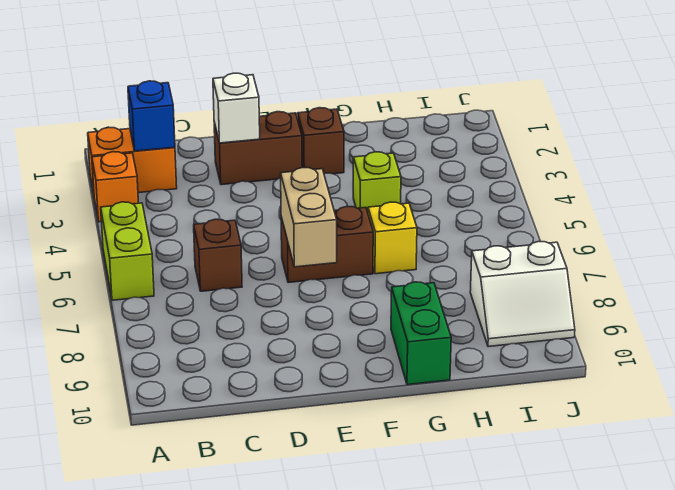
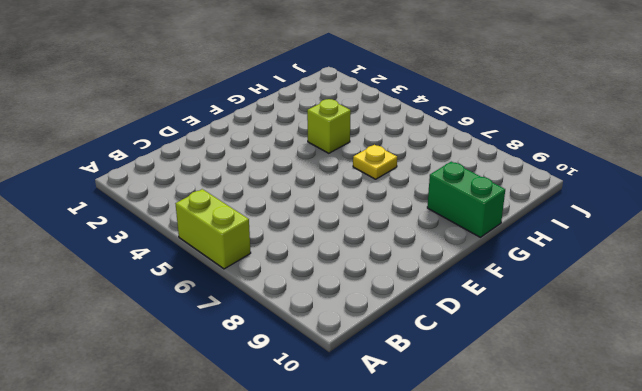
yellow 1x1 plate [353,145,397,179] -> yellow 1x1 brick [368,202,417,274]
none -> orange 1x2 brick [88,127,177,193]
none -> orange 1x1 brick [92,152,138,222]
none -> brown 1x1 brick [194,219,242,291]

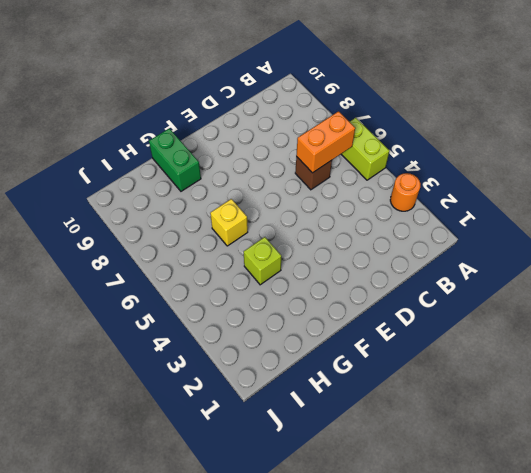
orange 1x1 round brick [390,173,420,211] -> orange 1x1 brick [92,152,138,222]
orange 1x2 brick [296,112,355,173] -> orange 1x2 brick moved to [88,127,177,193]
none -> brown 1x2 brick [214,112,302,185]
none -> brown 1x2 brick [281,206,373,283]
none -> brown 1x1 brick [298,108,344,174]

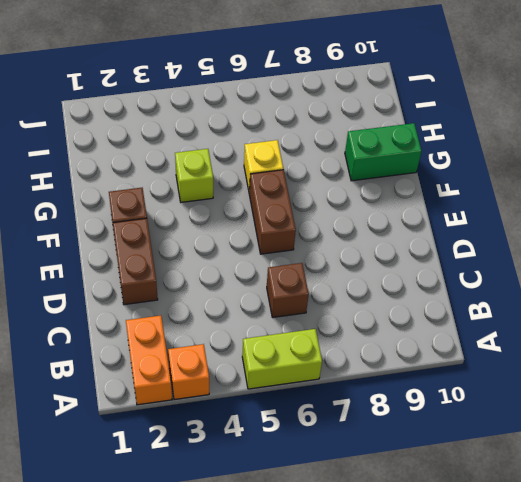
none -> white 2x2 slope [470,241,575,347]
none -> blue 1x1 brick [128,81,175,151]
none -> white 1x1 brick [213,73,260,143]

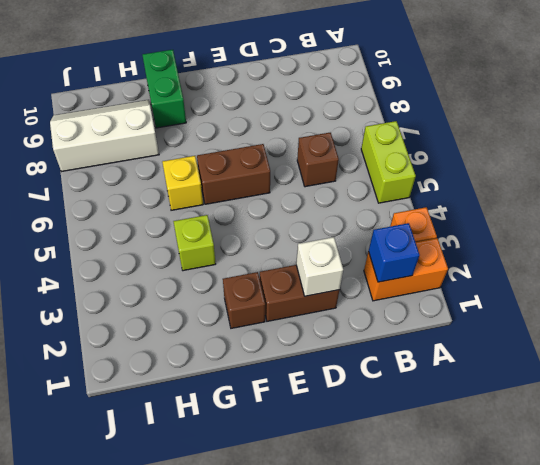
white 2x3 slope [50,100,159,172] -> white 2x2 slope [470,241,575,347]
none -> tan 1x2 brick [281,167,337,267]

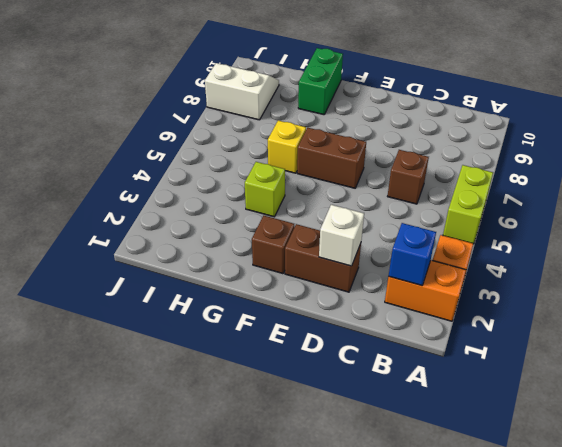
none -> tan 1x2 brick [281,167,337,267]

